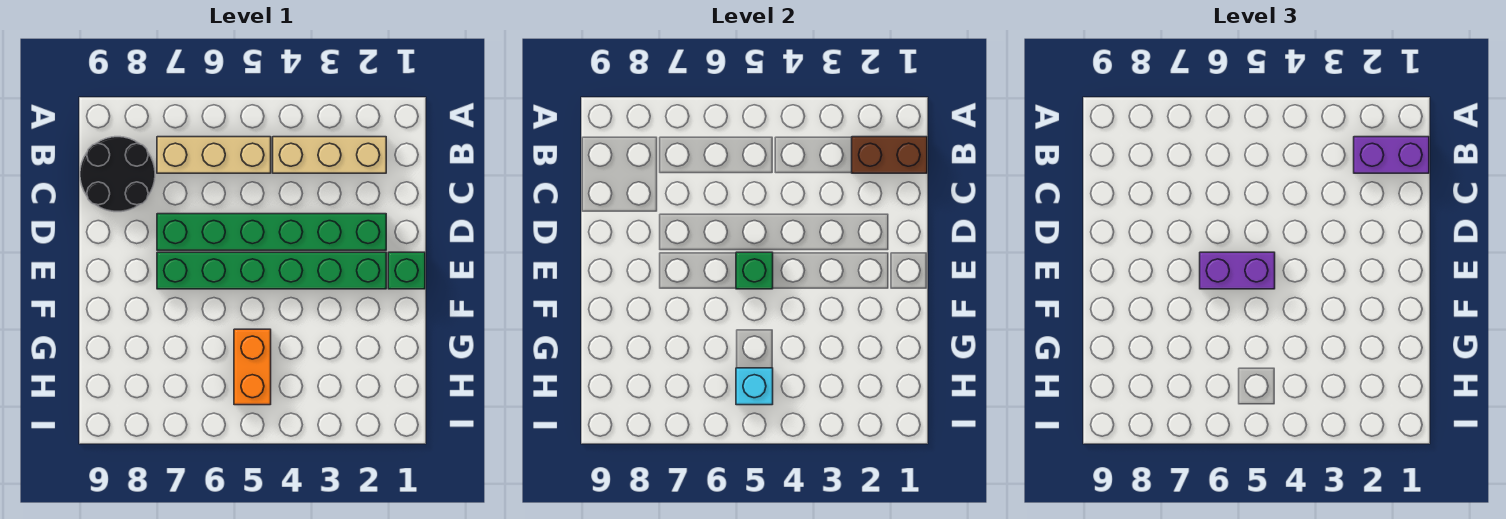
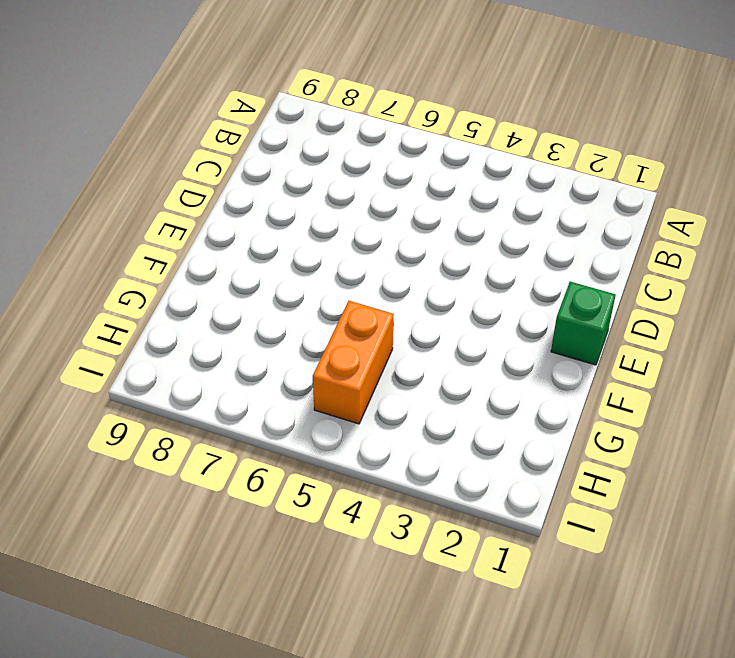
none -> tan 1x3 brick [273,137,386,173]
none -> tan 1x3 brick [157,137,271,173]
none -> black 2x2 round brick [80,137,155,212]

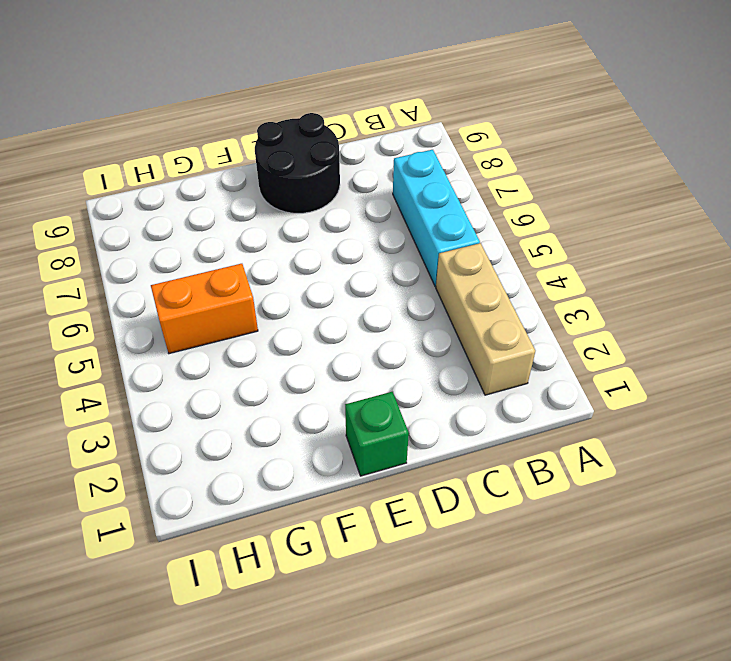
cyan 1x3 brick [393,150,480,286] -> tan 1x3 brick [157,137,271,173]
black 2x2 round brick [255,113,340,213] -> black 2x2 round brick moved to [80,137,155,212]
none -> green 1x6 brick [157,214,386,250]
none -> green 1x6 brick [157,252,386,289]
none -> brown 1x2 brick [852,137,927,173]

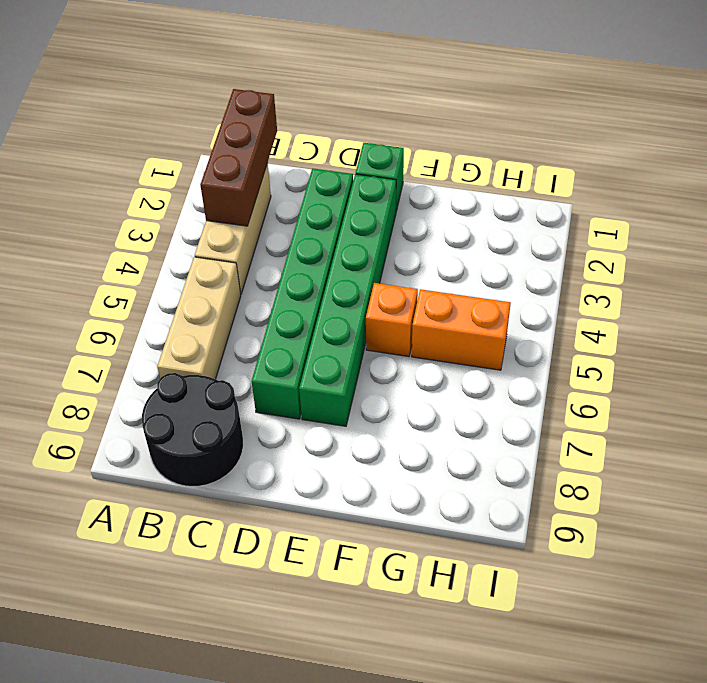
brown 1x3 brick [200,89,277,226] -> brown 1x2 brick [852,137,927,173]
orange 1x1 brick [366,283,418,357] -> none
none -> green 1x1 brick [736,252,773,289]
none -> cyan 1x1 brick [736,368,773,405]
none -> purple 1x2 brick [1354,137,1429,173]

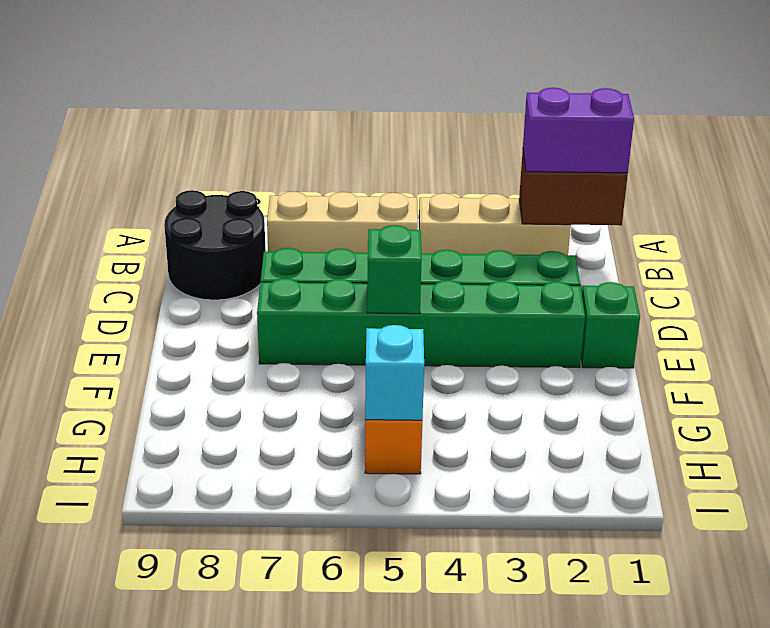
none -> purple 1x2 brick [1200,252,1275,289]

